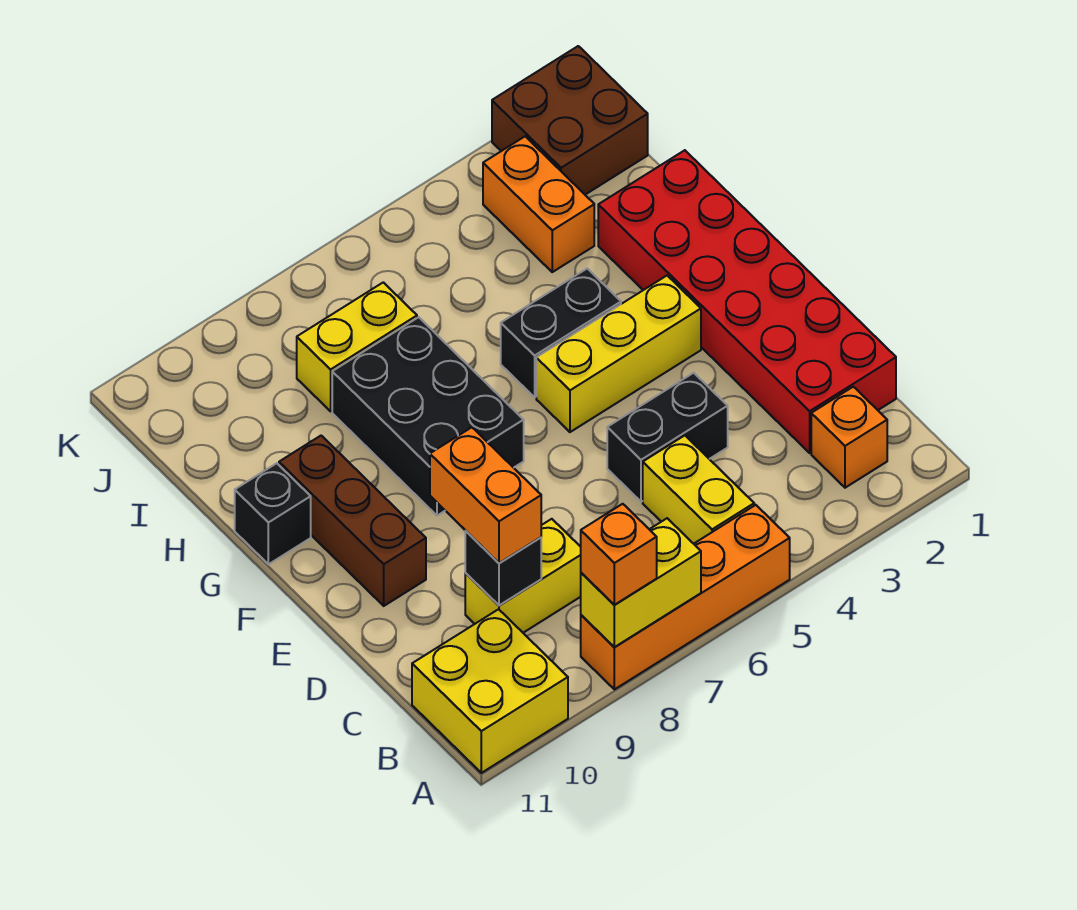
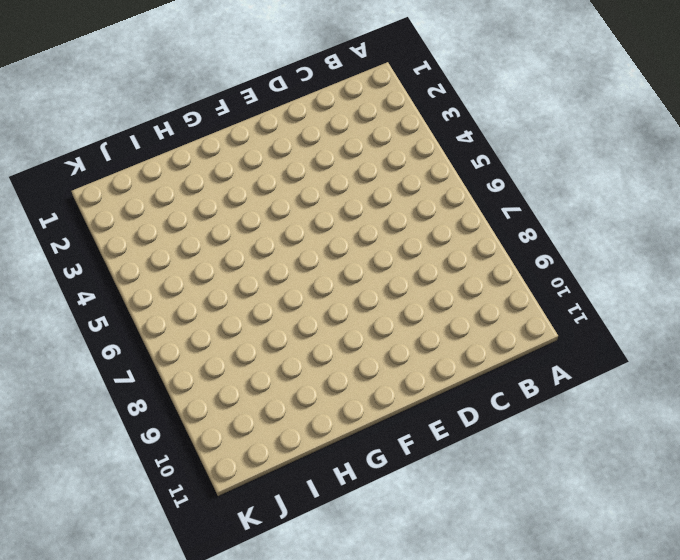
none -> orange 1x4 brick [581,505,790,689]
none -> yellow 2x2 brick [412,609,568,773]
none -> orange 1x1 brick [811,387,887,488]

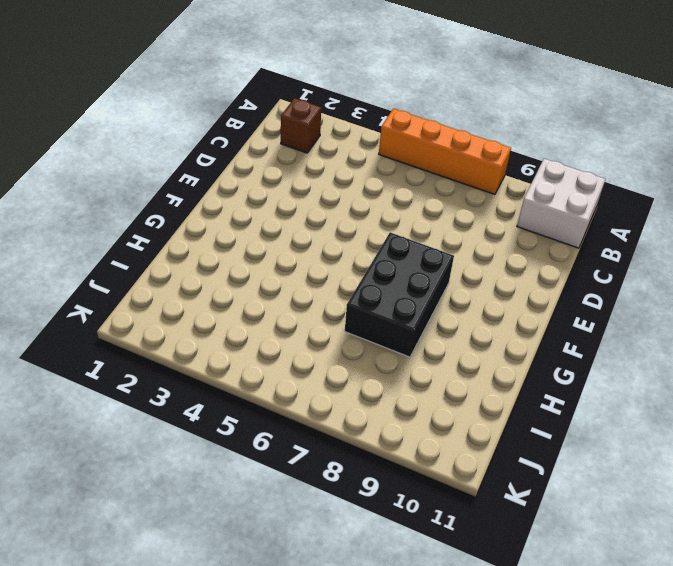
white 2x2 brick [517,159,605,248] -> yellow 2x2 brick [412,609,568,773]
brown 1x1 brick [281,98,321,153] -> orange 1x1 brick [811,387,887,488]
none -> yellow 1x2 brick [643,436,754,544]
none -> red 2x6 brick [598,150,896,453]
none -> yellow 1x2 brick [465,519,581,633]

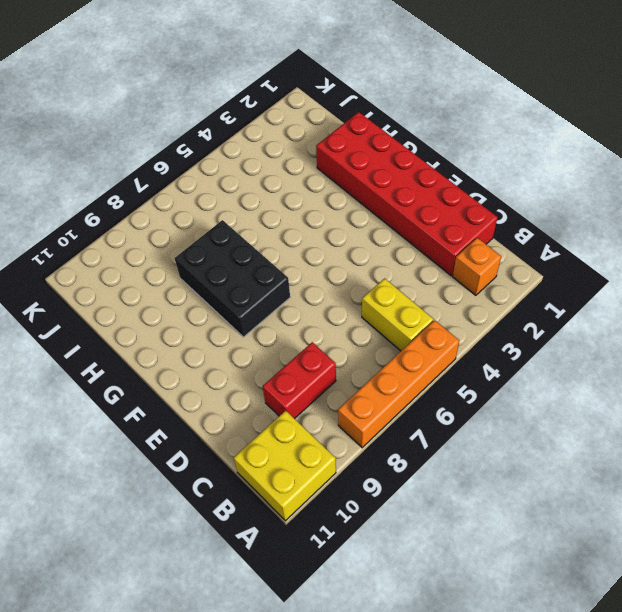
red 1x2 brick [263,342,336,419] -> yellow 1x2 brick [465,519,581,633]
none -> black 1x2 brick [607,373,728,502]
none -> brown 1x3 brick [279,436,426,606]
none -> yellow 1x3 brick [536,276,701,432]

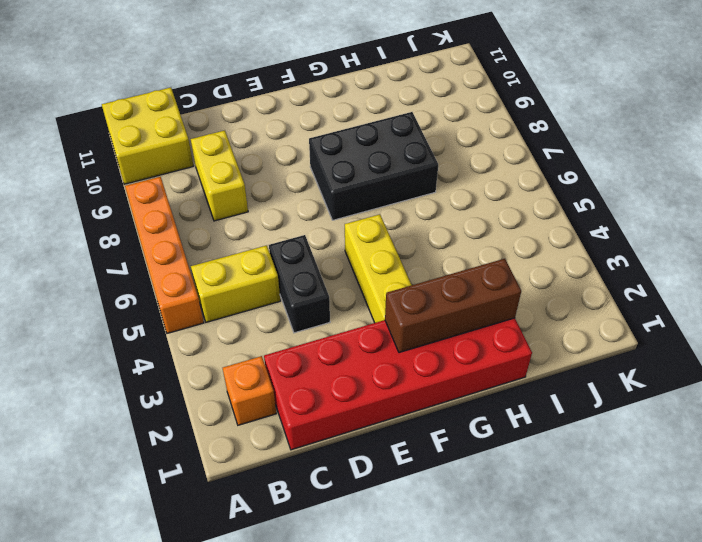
brown 1x3 brick [385,259,521,353] -> brown 1x3 brick moved to [279,436,426,606]
none -> black 1x2 brick [501,268,621,397]
none -> black 1x1 brick [235,463,311,564]
none -> orange 1x2 brick [483,136,594,272]

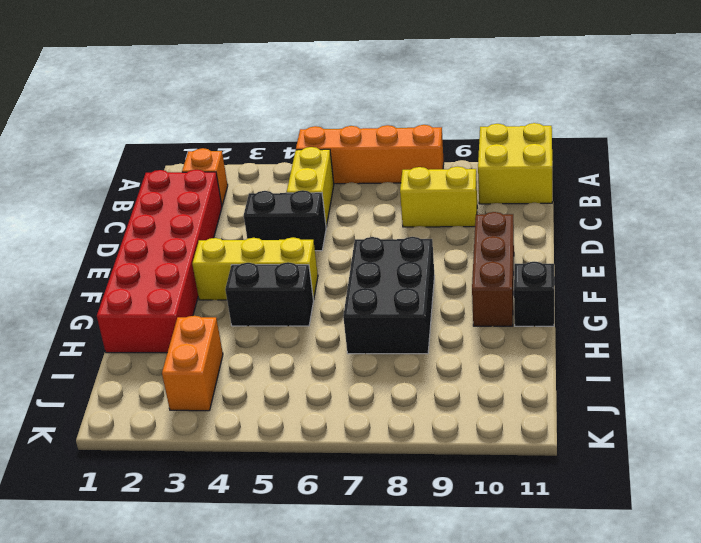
none -> yellow 1x2 brick [297,282,417,411]
none -> brown 2x2 brick [492,46,648,195]
none -> yellow 1x2 brick [581,518,701,647]

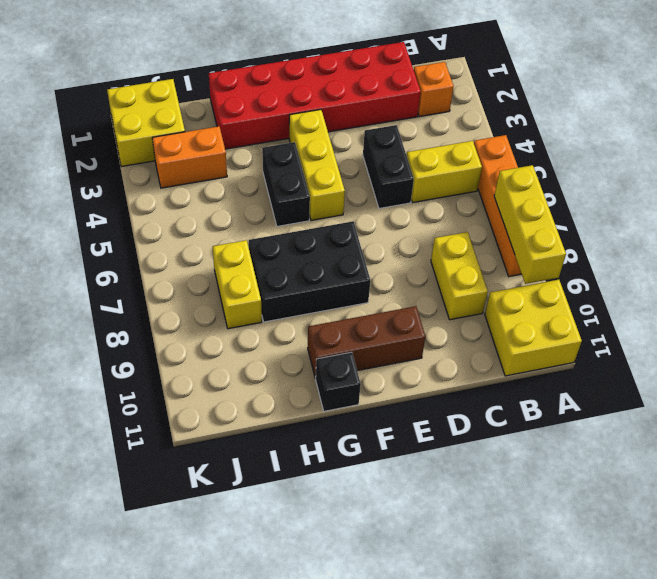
yellow 1x3 brick [494,165,566,284] -> yellow 1x2 brick [581,518,701,647]
yellow 2x2 brick [107,79,185,167] -> brown 2x2 brick [492,46,648,195]
none -> black 1x1 brick [465,531,541,605]
none -> orange 1x1 brick [581,504,657,605]
none -> orange 1x2 brick [430,427,541,563]

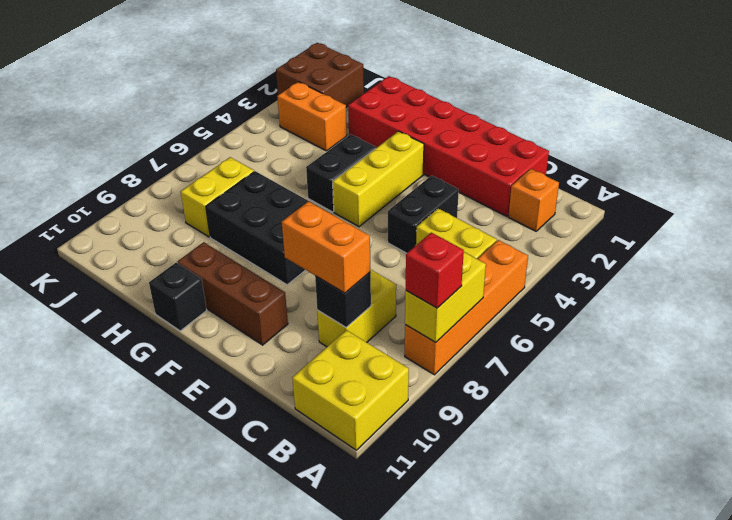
red 1x1 brick [406,233,464,308] -> orange 1x1 brick [581,504,657,605]

